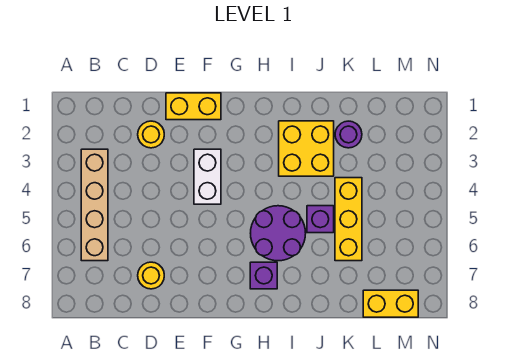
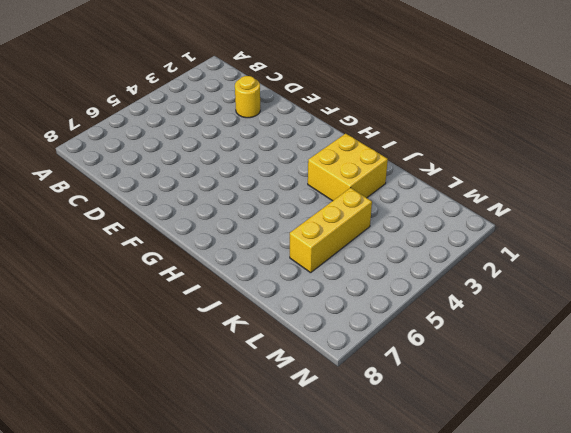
none -> tan 1x4 brick [81,149,108,261]
none -> yellow 1x1 round brick [138,262,164,289]
none -> yellow 1x2 brick [166,93,221,120]

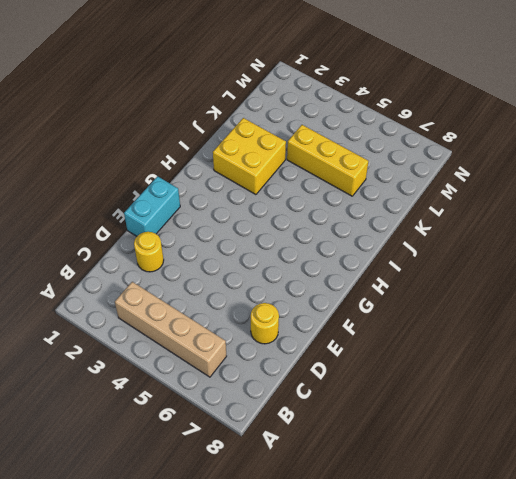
cyan 1x2 brick [124,176,180,236] -> yellow 1x2 brick [166,93,221,120]
none -> white 1x2 brick [194,149,221,204]
none -> purple 2x2 round brick [251,206,306,261]
none -> purple 1x1 brick [250,262,277,289]

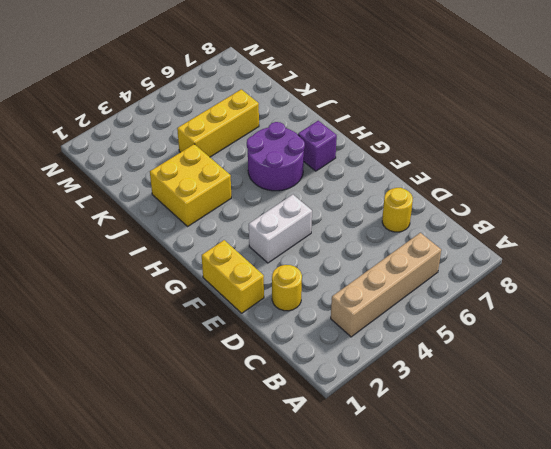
none -> purple 1x1 brick [307,206,334,233]
none -> purple 1x1 round brick [335,121,362,148]
none -> yellow 1x2 brick [363,290,418,317]

